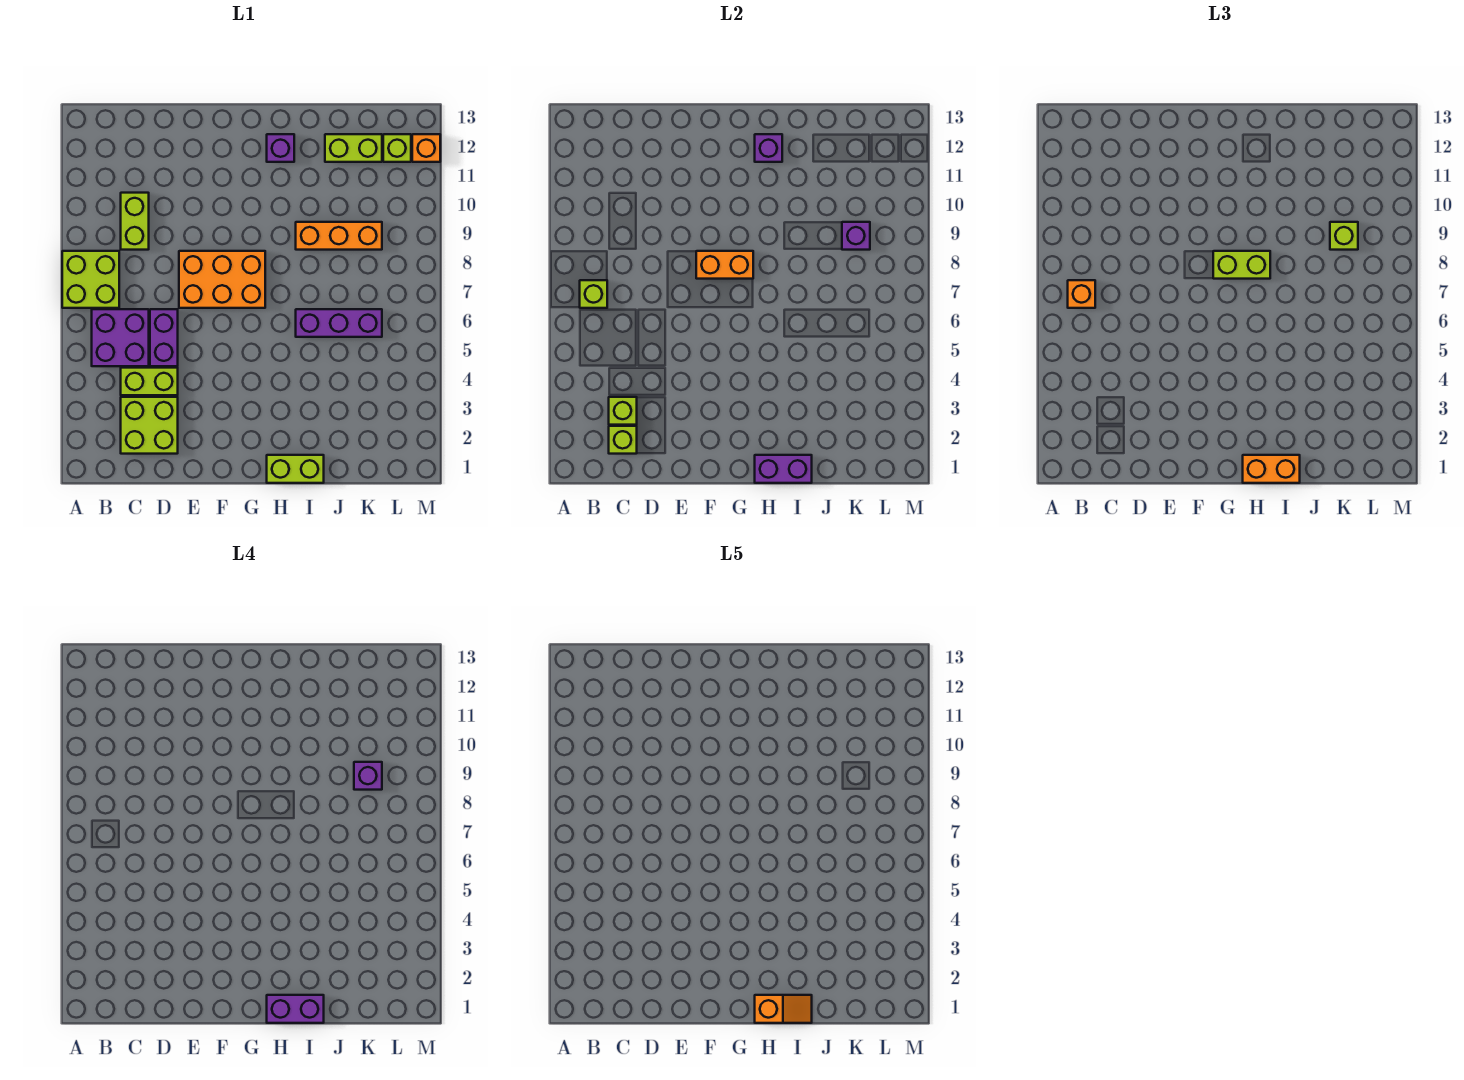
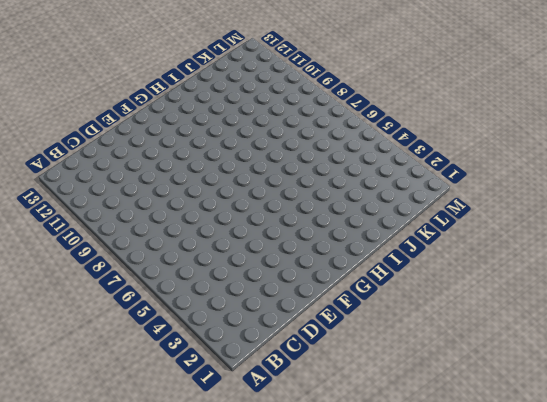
none -> lime 2x2 brick [62,251,119,308]
none -> purple 2x2 brick [92,309,149,366]
none -> lime 2x2 brick [121,397,178,454]

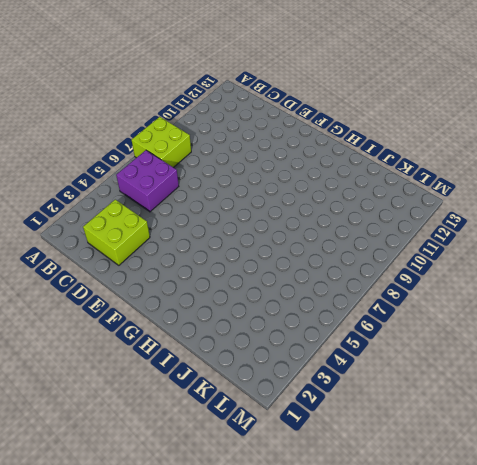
none -> lime 1x2 brick [121,368,178,395]
none -> lime 1x2 brick [121,193,149,250]
none -> purple 1x2 brick [150,309,178,366]

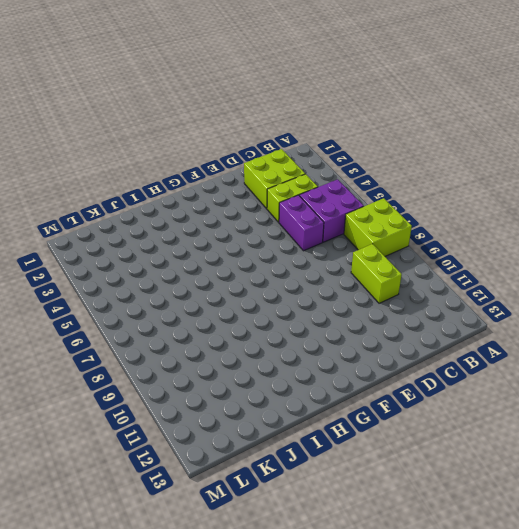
none -> orange 2x3 brick [179,251,265,308]
none -> lime 1x2 brick [267,455,324,483]
none -> purple 1x1 brick [267,134,294,162]

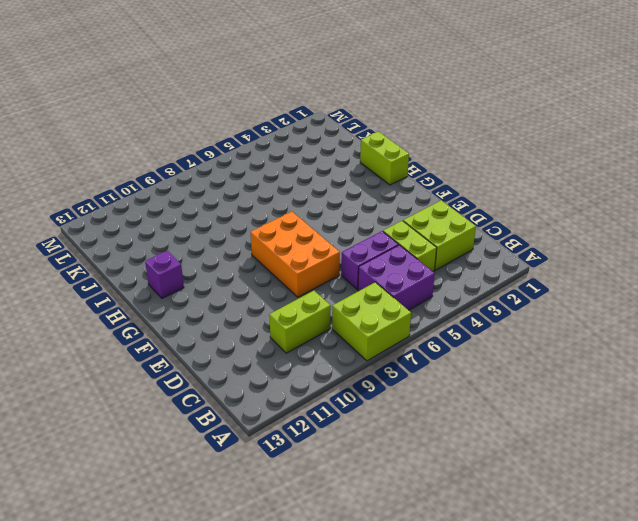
none -> purple 1x3 brick [296,309,382,337]
none -> orange 1x3 brick [296,222,382,250]
none -> lime 1x2 brick [325,134,382,162]

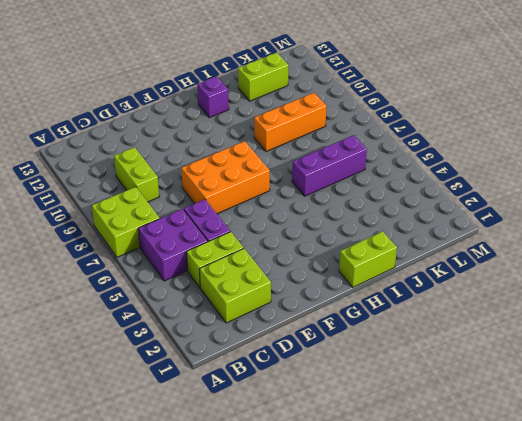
none -> lime 1x1 brick [383,134,411,162]
none -> orange 1x1 brick [412,134,440,162]
none -> lime 1x1 brick [580,280,607,308]

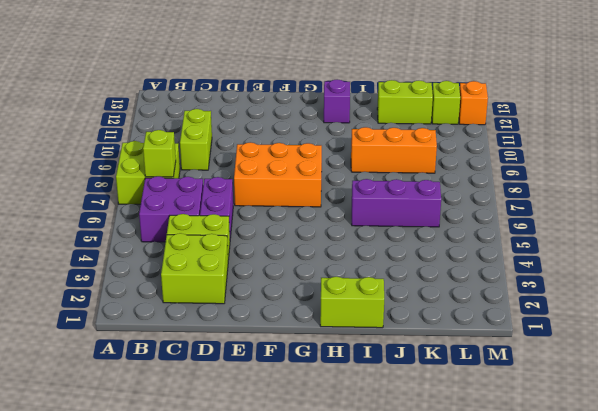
none -> lime 1x1 brick [609,426,637,454]
none -> lime 1x1 brick [609,397,637,425]
none -> orange 1x2 brick [696,251,753,279]

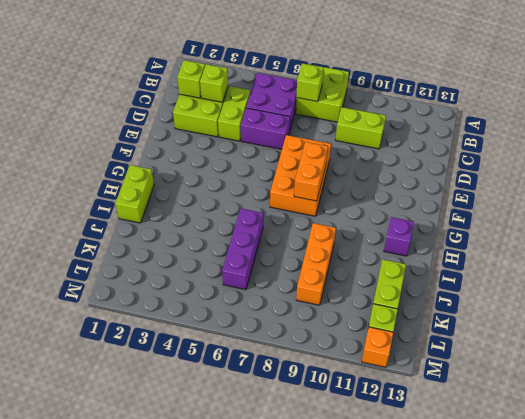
none -> purple 1x2 brick [755,455,812,483]
none -> purple 1x1 brick [755,134,782,162]
none -> purple 1x1 brick [842,222,870,250]

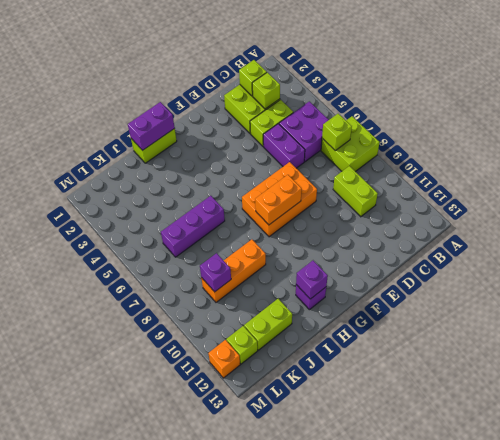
none -> orange 1x1 brick [1068,280,1095,308]
none -> lime 1x2 brick [1213,251,1270,279]
none -> orange 1x2 brick [1243,455,1300,483]

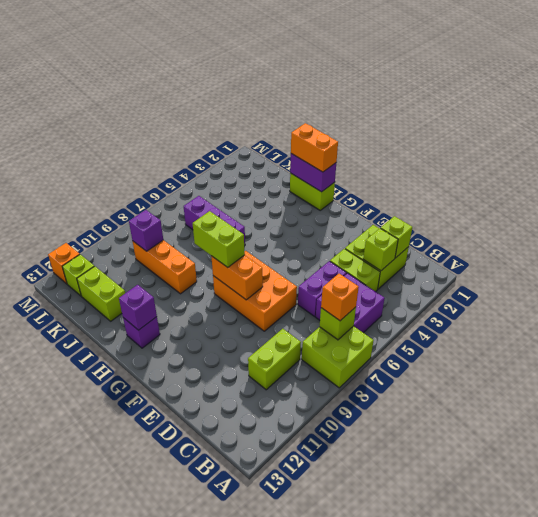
none -> lime 1x1 brick [1330,222,1358,250]
none -> purple 1x2 brick [267,995,324,1023]
none -> purple 1x1 brick [354,762,382,790]

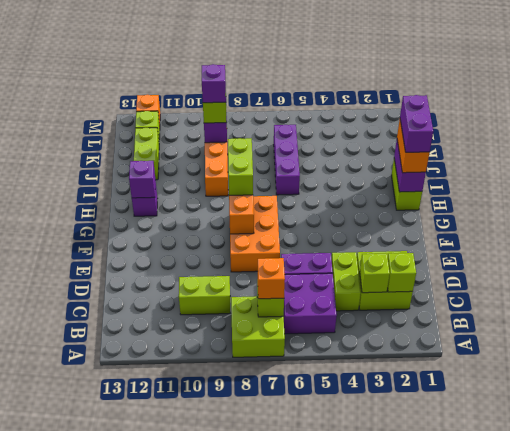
none -> orange 1x2 slope [755,995,812,1023]

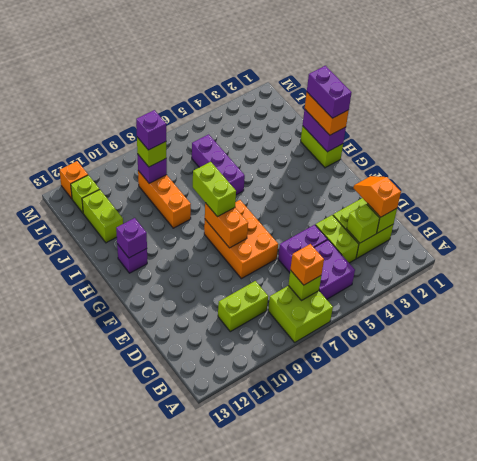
orange 1x2 slope [354,176,401,217] -> orange 1x2 slope moved to [755,995,812,1023]

